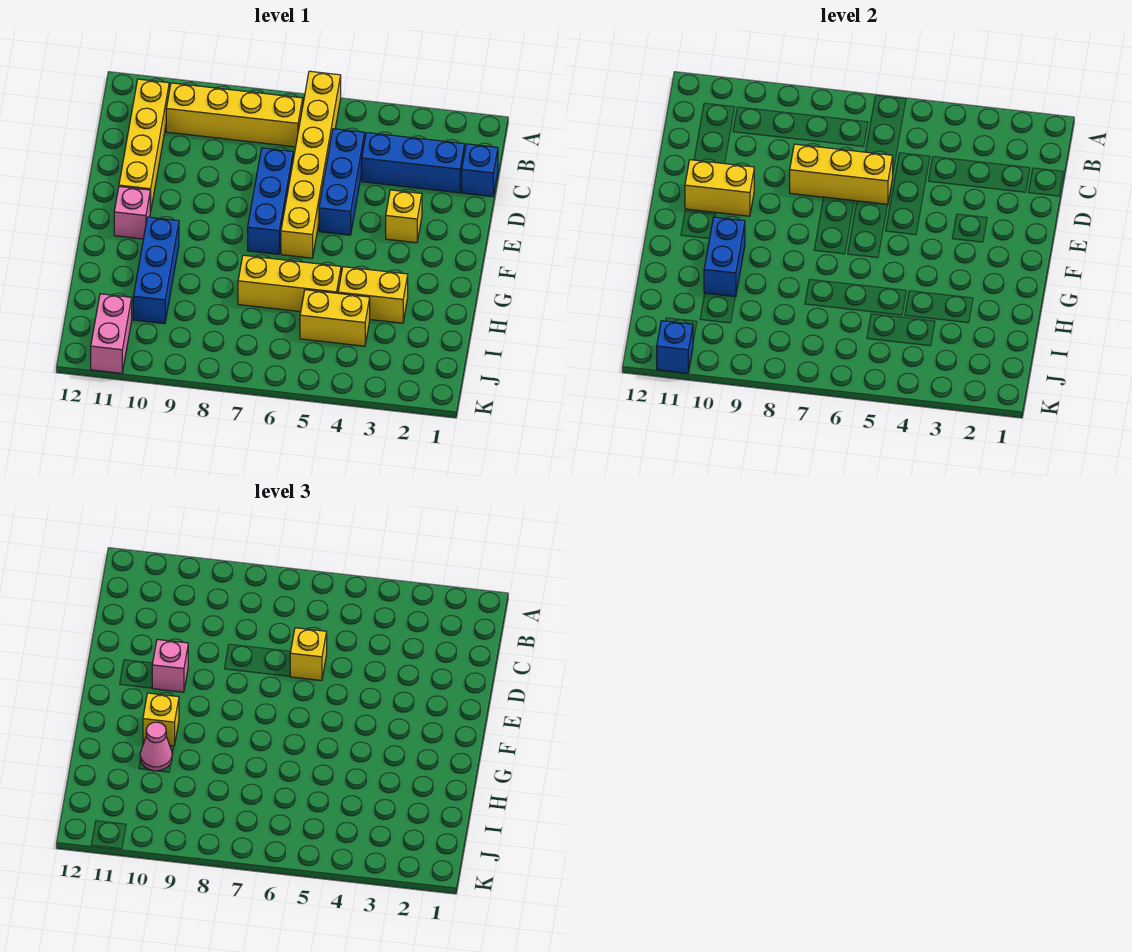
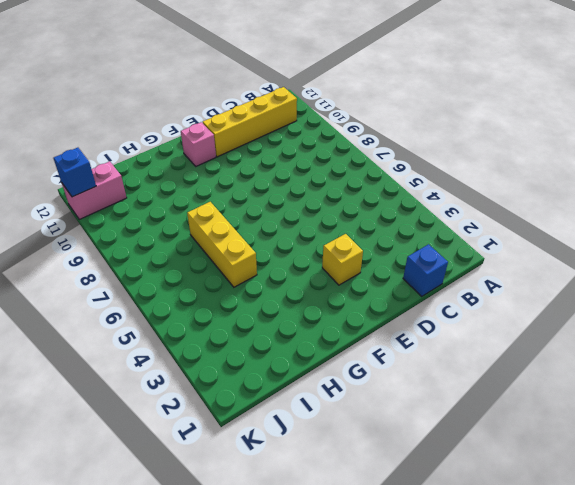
none -> yellow 1x6 brick [281,71,341,258]
none -> yellow 1x4 brick [166,83,303,147]
none -> blue 1x3 brick [362,133,465,193]

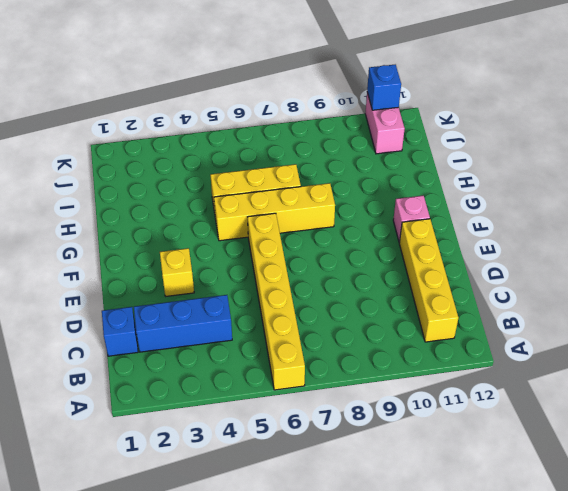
yellow 1x4 brick [214,183,335,241] -> yellow 1x4 brick moved to [166,83,303,147]
none -> blue 1x3 brick [319,129,365,235]
none -> blue 1x3 brick [248,148,293,254]
none -> blue 1x3 brick [133,217,179,324]

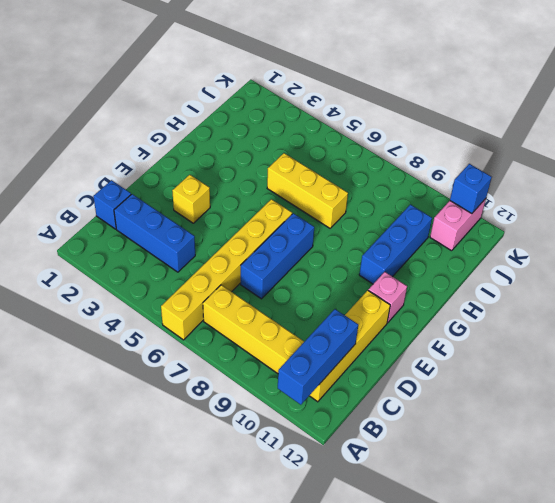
blue 1x3 brick [278,309,358,405] -> blue 1x3 brick moved to [319,129,365,235]
none -> yellow 1x2 brick [338,267,408,323]
none -> yellow 1x2 brick [300,290,370,346]
none -> yellow 1x3 brick [790,144,893,205]

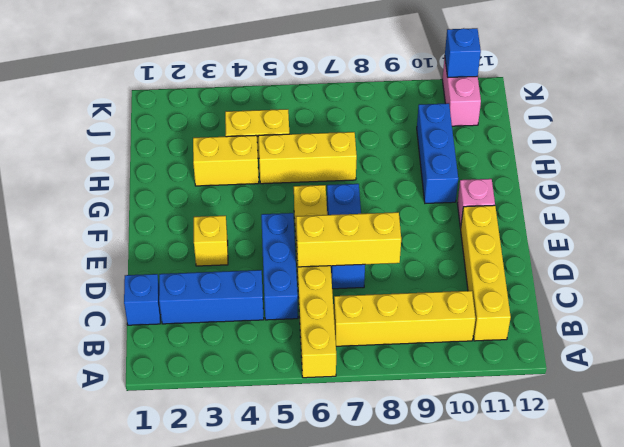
none -> yellow 1x2 brick [685,160,754,216]
none -> blue 1x2 brick [704,217,745,297]
none -> yellow 1x1 brick [290,628,327,681]

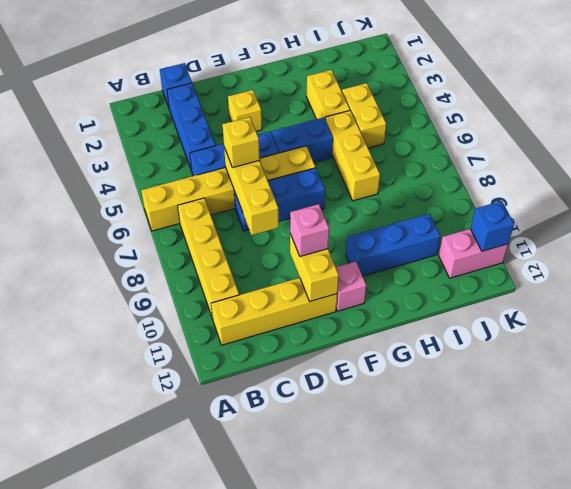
blue 1x2 brick [272,117,333,163] -> blue 1x2 brick moved to [704,217,745,297]
none -> yellow 1x1 brick [143,693,179,746]
none -> pink 1x1 cone [140,722,172,771]

